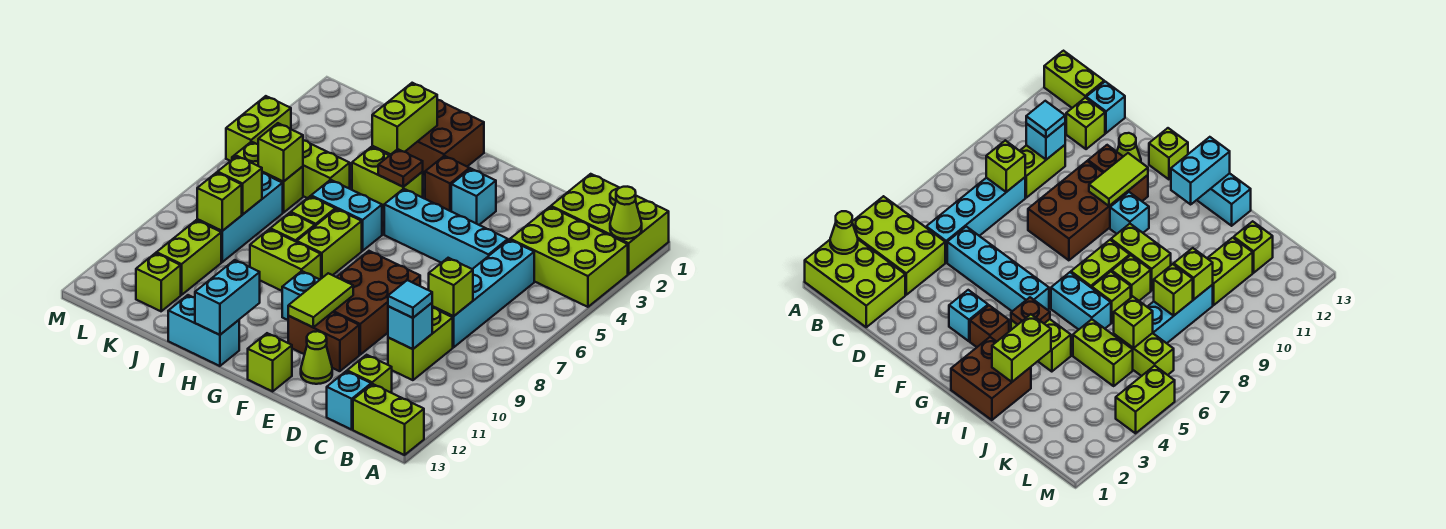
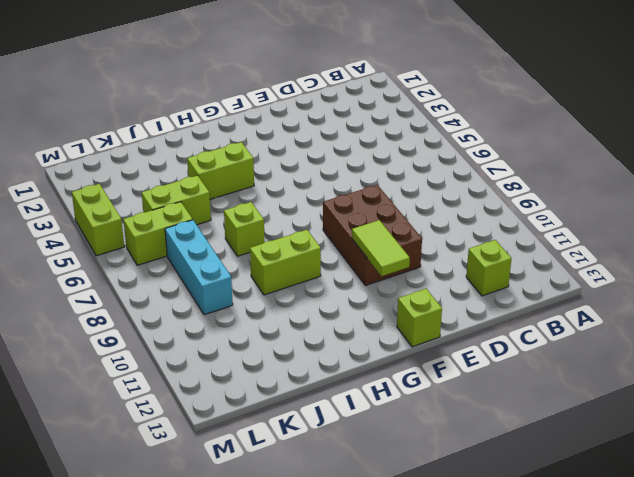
none -> lime 2x3 brick [551,174,669,274]
none -> lime 2x3 brick [510,207,628,307]
none -> lime 1x2 brick [353,384,424,455]
none -> cyan 1x4 brick [432,240,534,347]

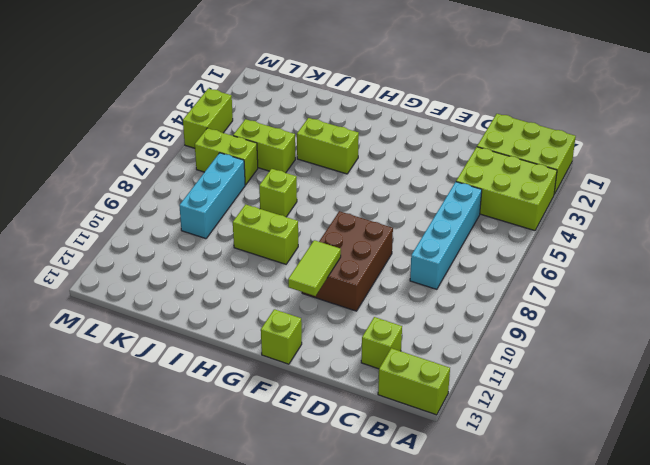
none -> lime 1x2 brick [388,308,453,380]
none -> cyan 1x1 brick [327,371,371,430]
none -> cyan 1x4 brick [384,189,508,269]
none -> brown 1x2 brick [288,312,359,371]

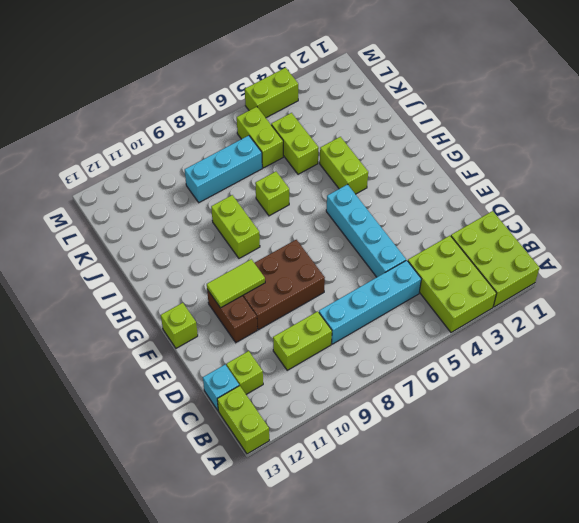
none -> lime 1x1 cone [301,331,332,384]
none -> cyan 1x1 brick [451,169,496,225]
none -> brown 1x1 brick [425,156,470,211]
none -> cyan 1x1 brick [282,271,320,320]

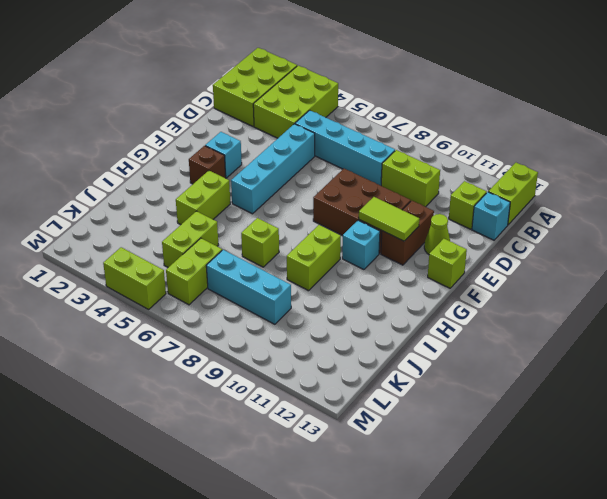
none -> brown 2x2 brick [405,100,484,176]
none -> cyan 1x2 brick [311,180,382,251]
none -> lime 1x2 brick [297,209,362,279]
none -> cyan 1x2 brick [168,295,239,366]

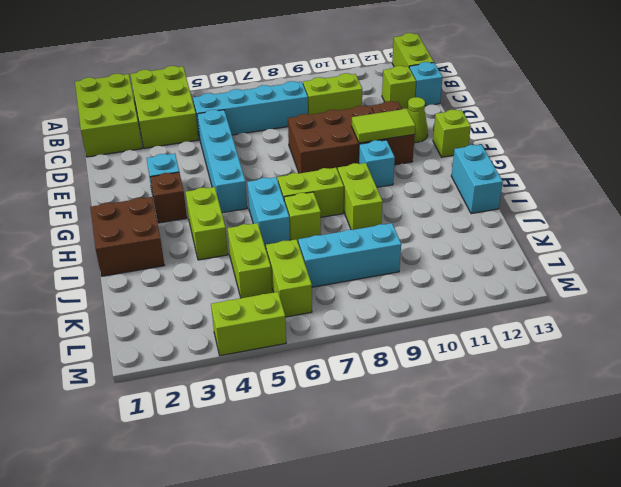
none -> lime 1x1 brick [270,213,315,242]
none -> lime 1x2 brick [156,220,221,295]
none -> lime 1x1 brick [136,253,181,311]
none -> lime 1x1 cone [610,187,642,239]

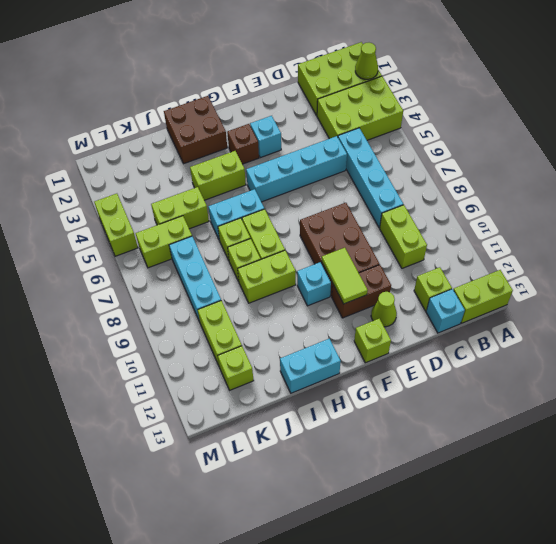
none -> lime 1x1 brick [429,258,473,316]
none -> cyan 1x1 brick [388,303,432,349]
none -> brown 1x1 plate [378,149,423,187]
none -> cyan 1x2 brick [195,260,260,335]

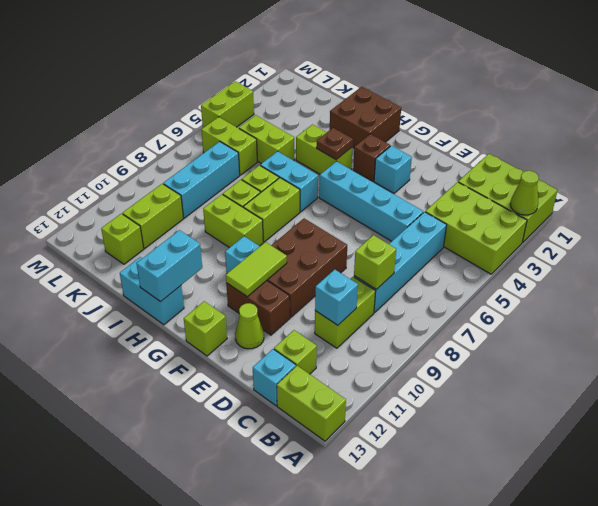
none -> lime 1x2 brick [372,83,437,154]
none -> lime 1x1 brick [258,123,303,182]
none -> lime 1x1 brick [218,156,262,214]
none -> lime 1x1 brick [197,172,242,231]

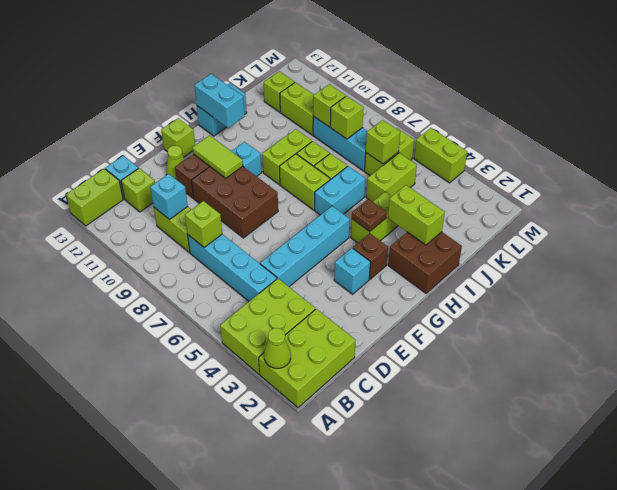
none -> cyan 1x1 tile [388,280,432,318]

